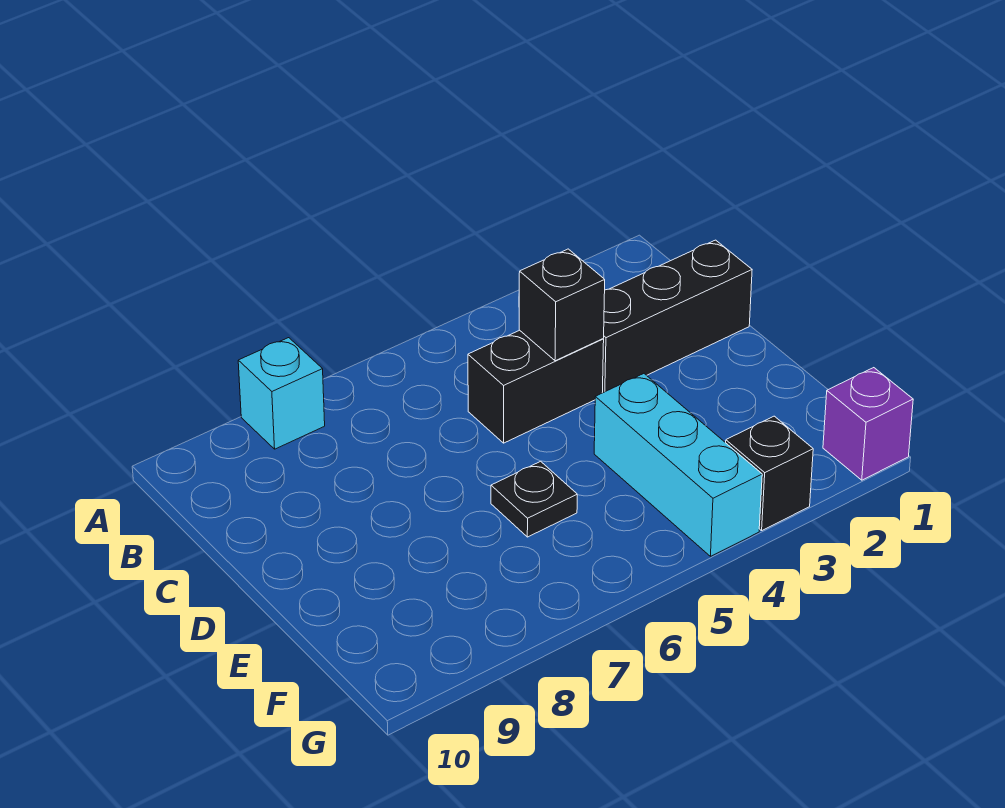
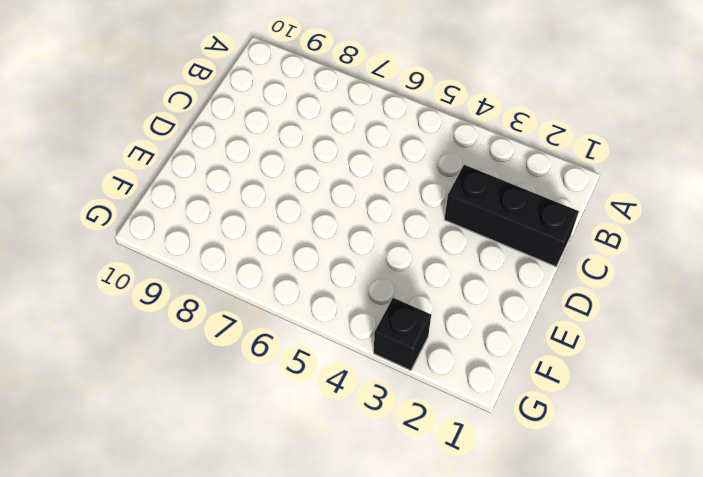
none -> cyan 1x1 brick [238,338,325,449]
none -> black 1x2 brick [468,330,604,443]

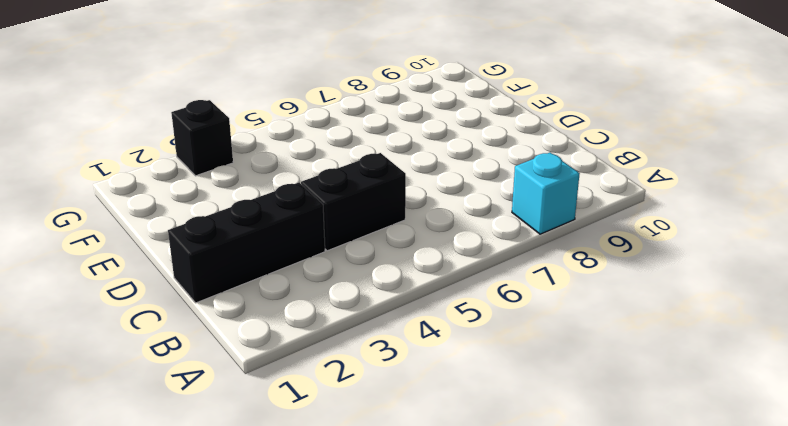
none -> cyan 1x3 brick [594,374,762,556]
none -> black 1x1 plate [491,461,577,537]

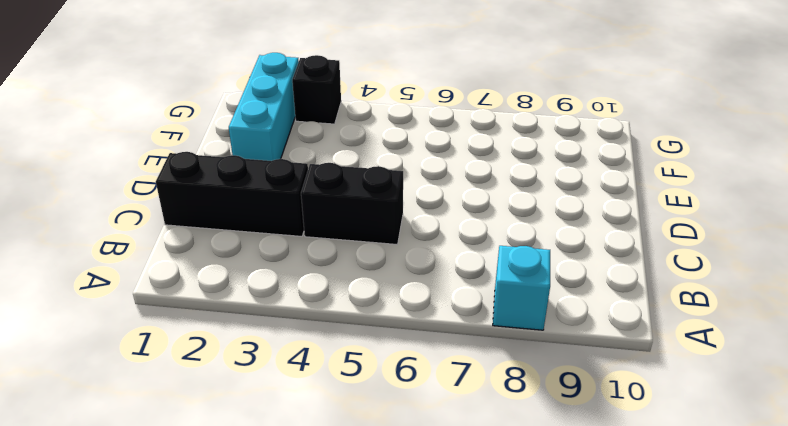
cyan 1x3 brick [229,53,299,161] -> cyan 1x3 brick moved to [594,374,762,556]
none -> black 1x1 plate [491,461,577,537]
none -> purple 1x1 brick [823,368,913,480]

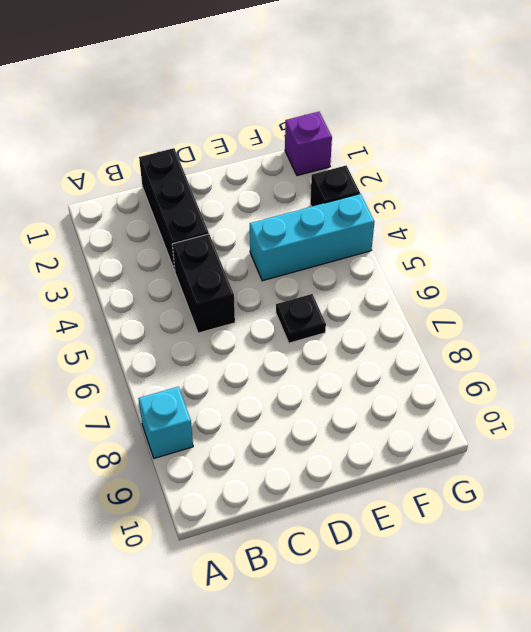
none -> black 1x1 brick [519,249,605,361]

